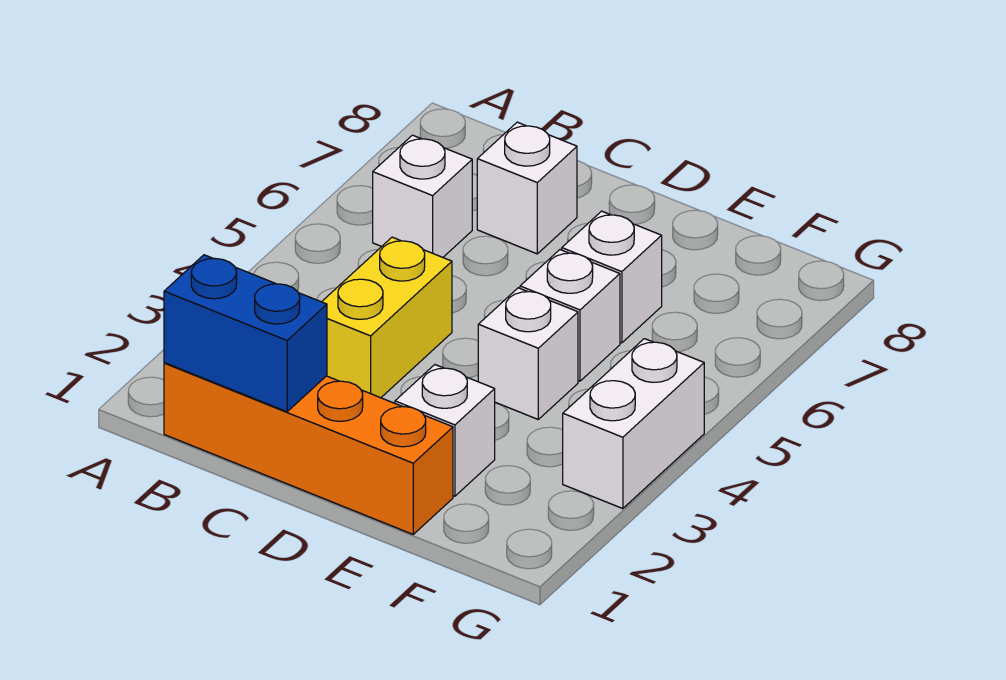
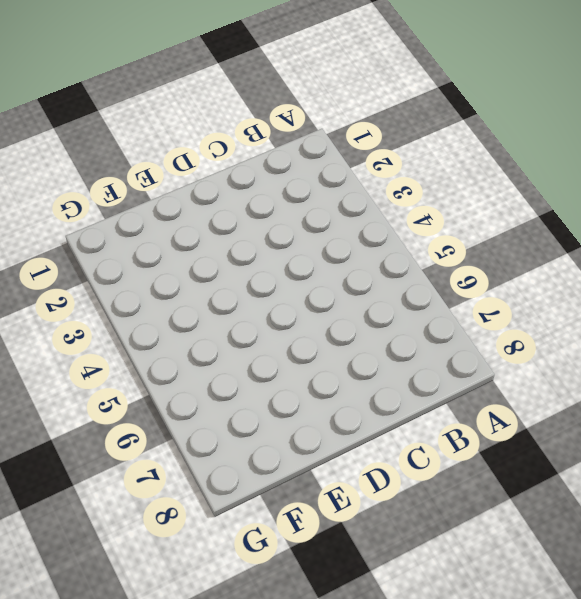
none -> orange 1x4 brick [164,363,453,534]
none -> white 1x1 brick [373,135,472,257]

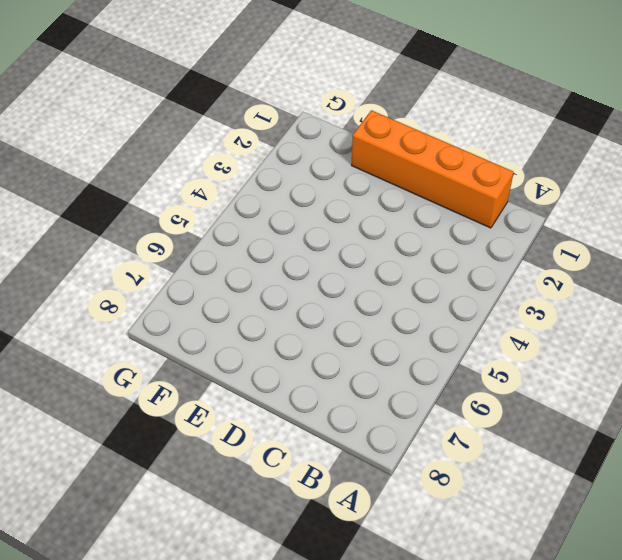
none -> white 1x1 brick [373,135,472,257]
none -> yellow 1x2 brick [322,237,452,398]

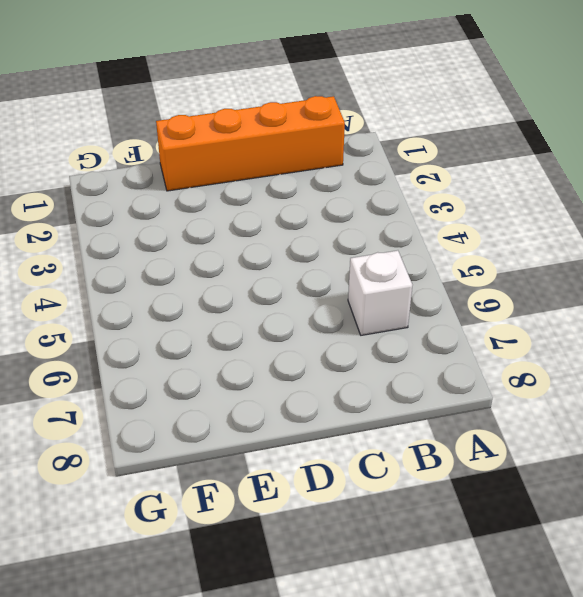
none -> yellow 1x2 brick [322,237,452,398]
none -> white 1x1 brick [477,122,577,254]

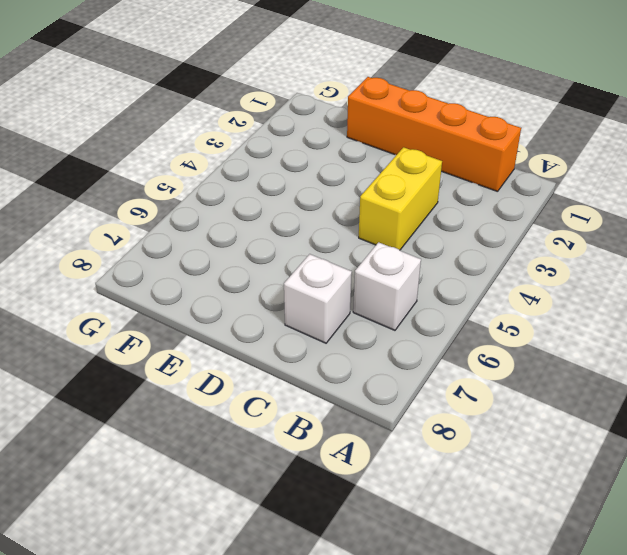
none -> white 1x1 brick [395,365,495,496]
none -> white 1x1 brick [478,288,578,419]

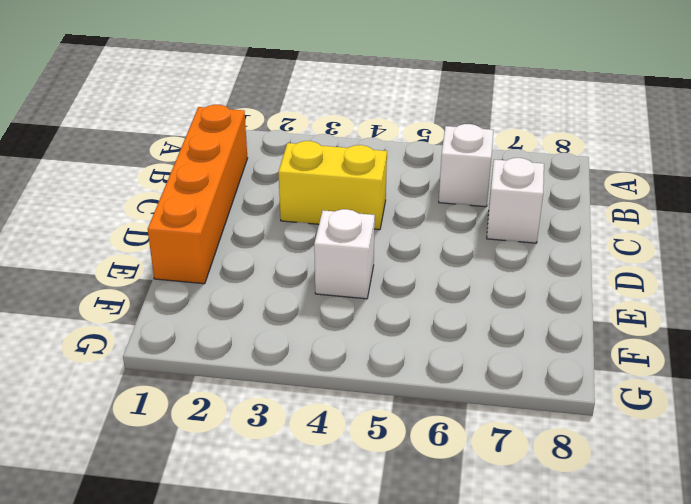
none -> white 1x1 brick [395,365,495,496]
none -> white 1x1 brick [520,250,620,381]

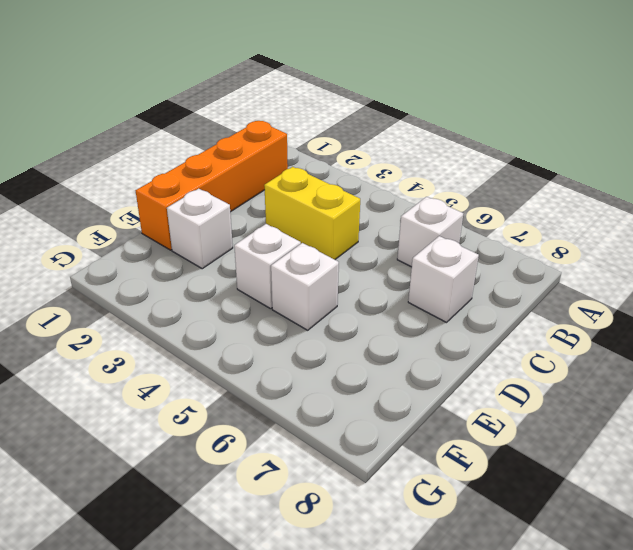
none -> white 1x1 brick [562,211,662,343]
none -> white 1x2 brick [563,339,704,509]

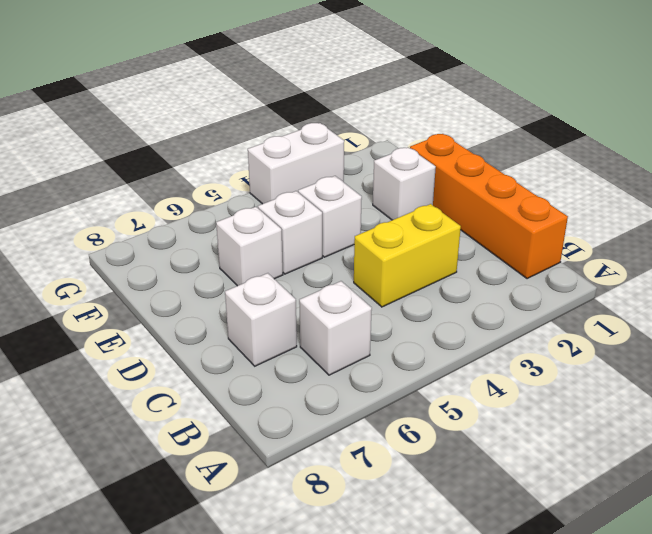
none -> blue 1x2 brick [164,255,327,412]

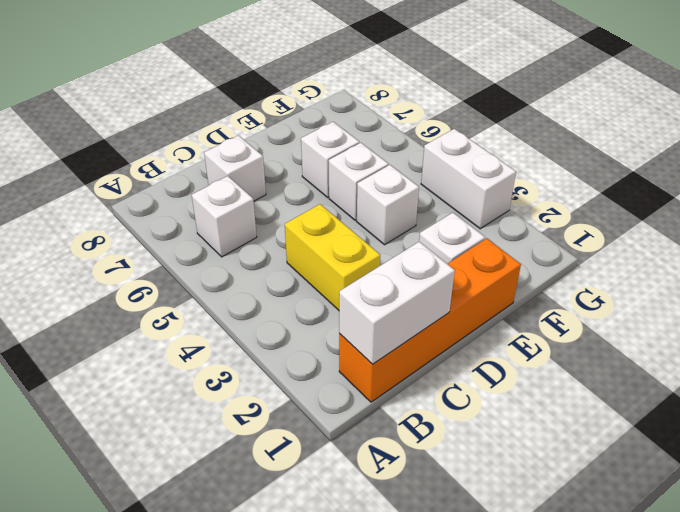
white 1x2 brick [339,242,455,364] -> blue 1x2 brick [164,255,327,412]

